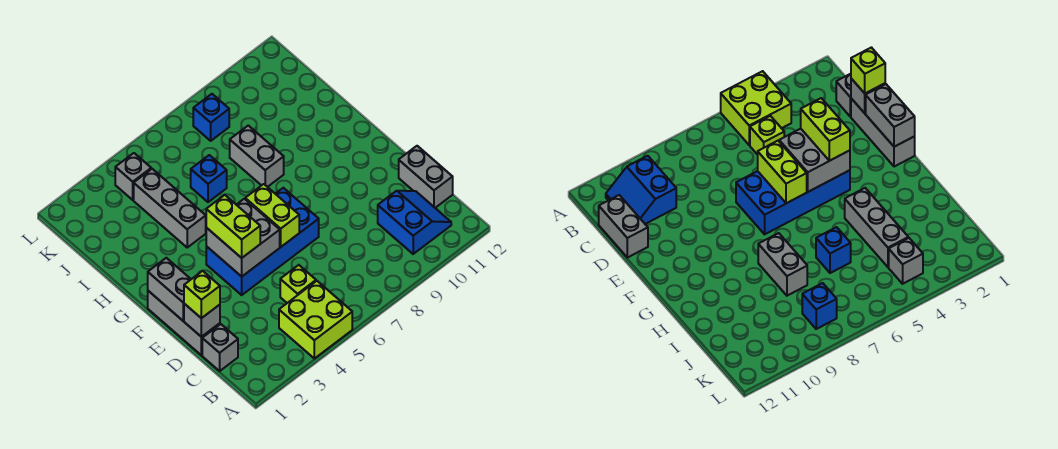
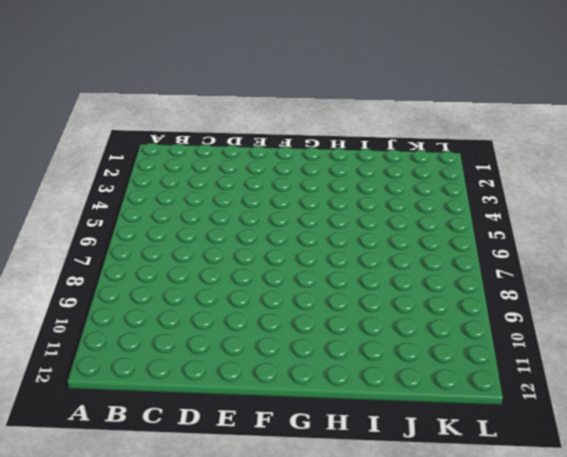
none -> lime 2x2 brick [279,281,352,358]
none -> blue 2x2 slope [378,191,451,254]
none -> grey 1x1 brick [202,324,238,371]

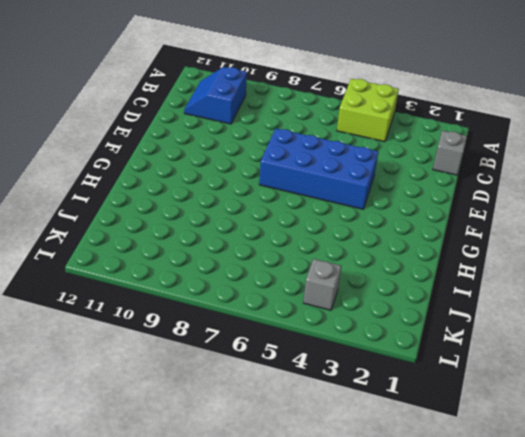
none -> lime 1x1 brick [280,265,316,303]
none -> grey 1x2 brick [399,146,453,208]
none -> grey 1x3 brick [148,291,220,355]

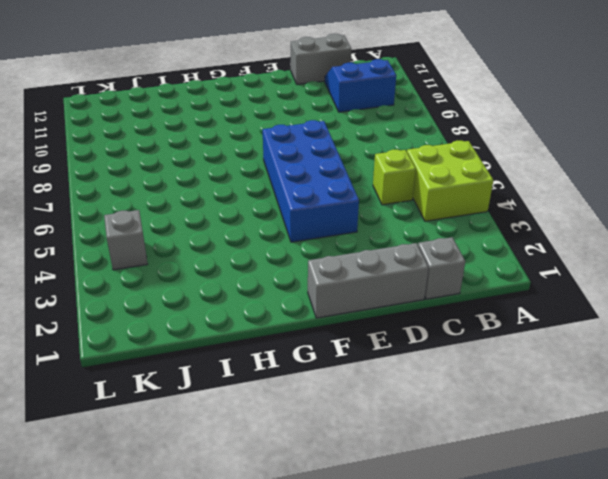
none -> grey 1x3 brick [134,169,206,247]
none -> grey 1x2 brick [230,126,284,187]
none -> blue 1x1 brick [191,155,227,202]

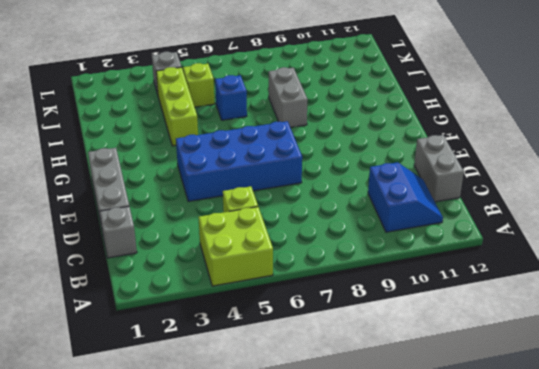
lime 1x3 brick [156,67,198,146] -> grey 1x3 brick [134,169,206,247]
lime 1x1 brick [183,63,215,107] -> lime 1x1 brick moved to [184,271,220,318]
none -> blue 1x1 brick [193,94,229,141]
none -> grey 1x1 brick [184,304,220,337]
none -> grey 1x2 brick [148,258,191,321]

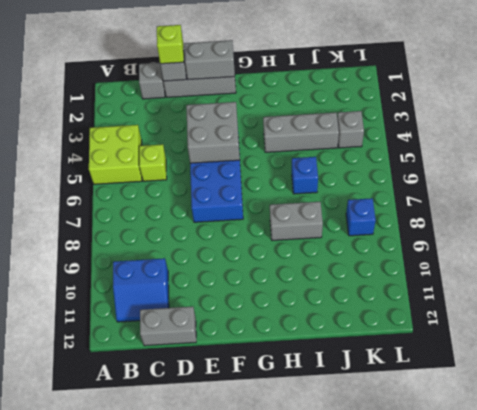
none -> lime 1x2 brick [245,184,299,247]
none -> lime 1x2 brick [206,195,260,258]

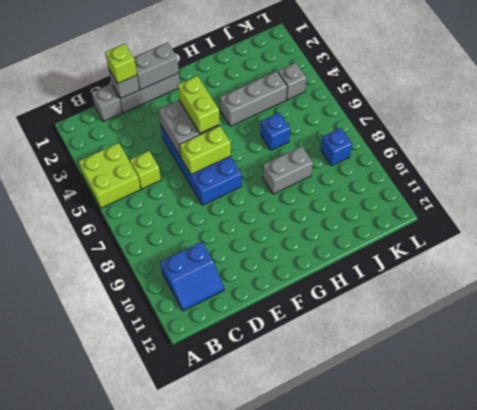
lime 1x2 brick [178,76,219,133] -> lime 1x2 brick turned to [206,195,260,258]
none -> grey 1x2 brick [399,146,453,208]

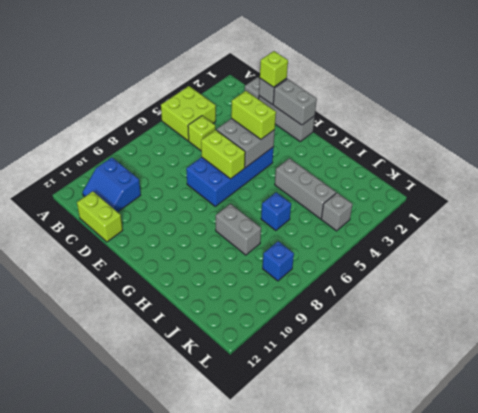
lime 1x2 brick [77,191,123,242] -> grey 1x2 brick [399,146,453,208]

